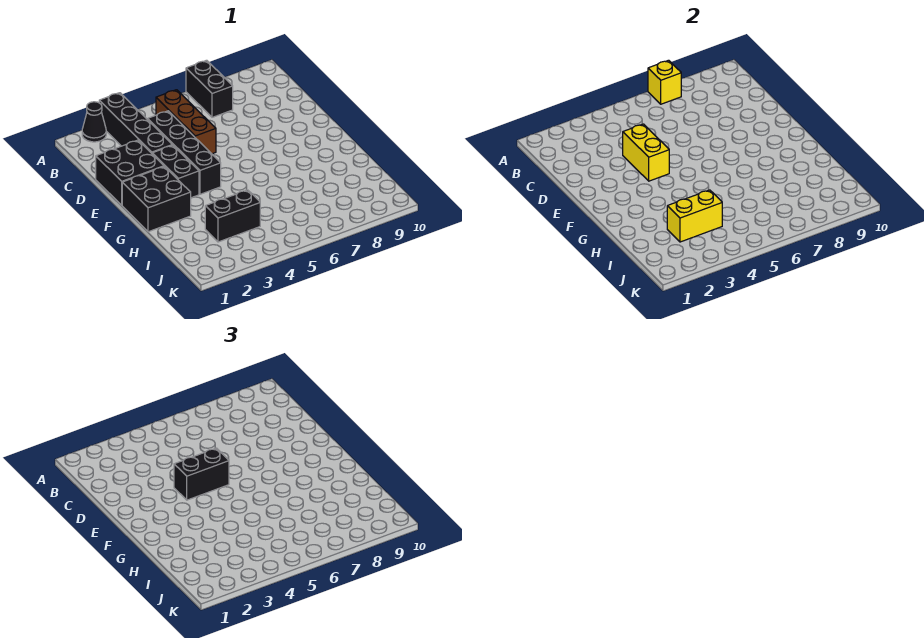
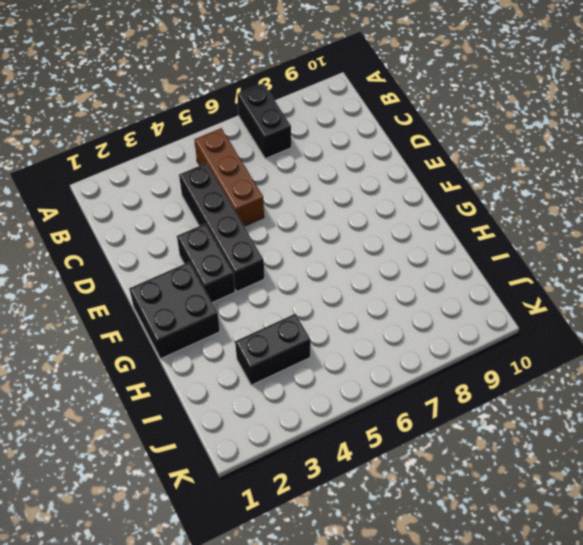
none -> black 1x1 cone [82,102,106,142]
none -> black 1x4 brick [99,93,172,153]
none -> black 2x2 brick [96,140,164,205]

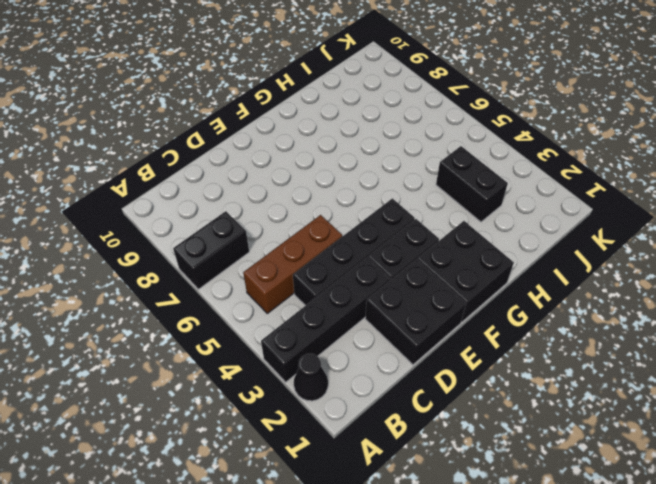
none -> yellow 1x1 brick [648,60,681,104]
none -> yellow 1x2 brick [623,124,669,181]
none -> yellow 1x2 brick [667,190,722,242]

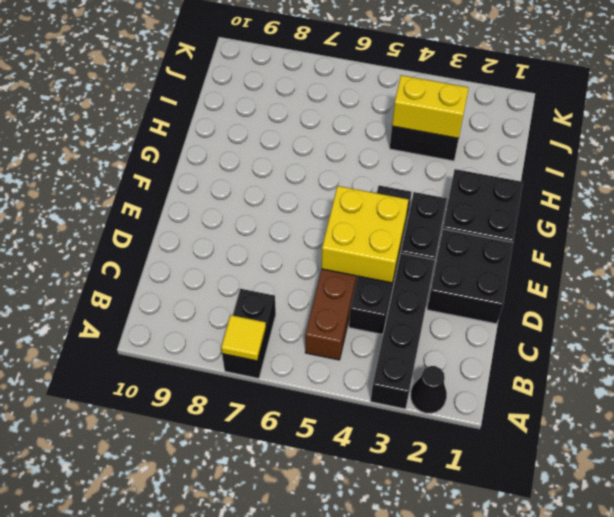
yellow 1x1 tile [221,315,266,361] -> yellow 1x1 brick [648,60,681,104]
yellow 2x2 brick [321,186,408,283] -> yellow 1x2 brick [623,124,669,181]
none -> black 1x2 brick [174,448,229,500]

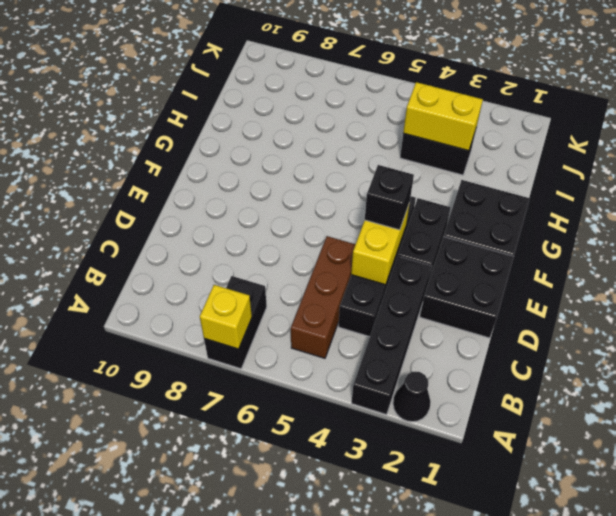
black 1x1 brick [365,165,414,230] -> black 1x2 brick [174,448,229,500]

